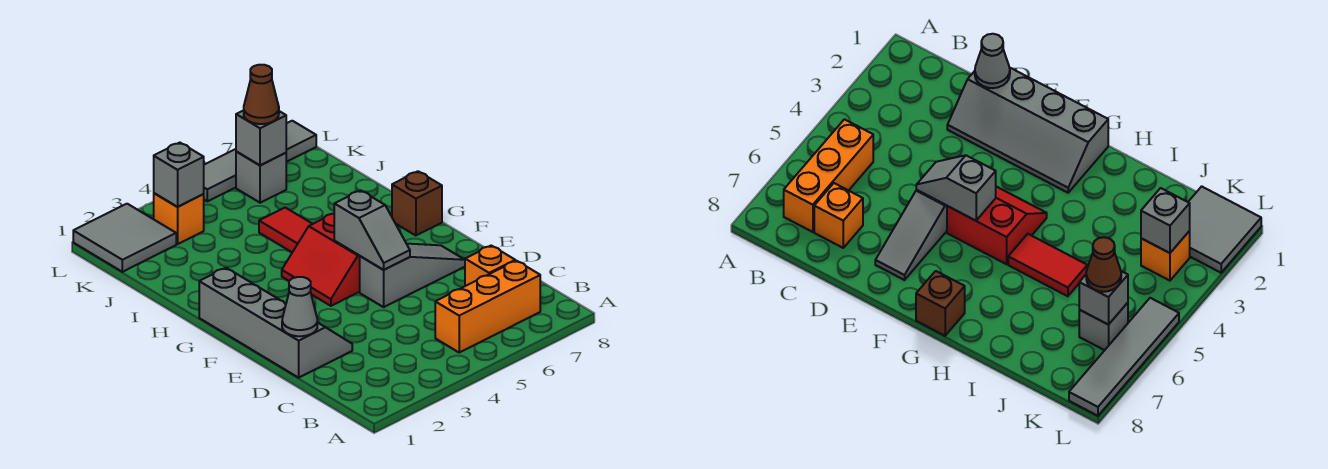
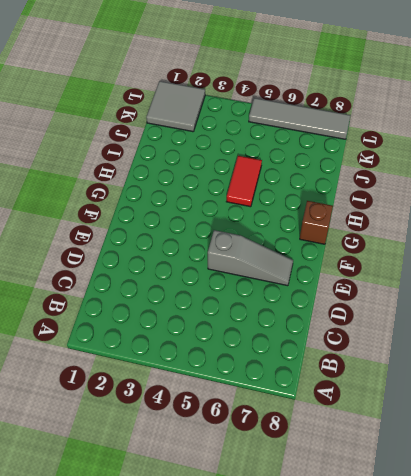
none -> orange 1x3 brick [435,261,540,352]
none -> orange 1x1 brick [465,246,515,286]
none -> grey 2x4 slope [199,268,352,378]

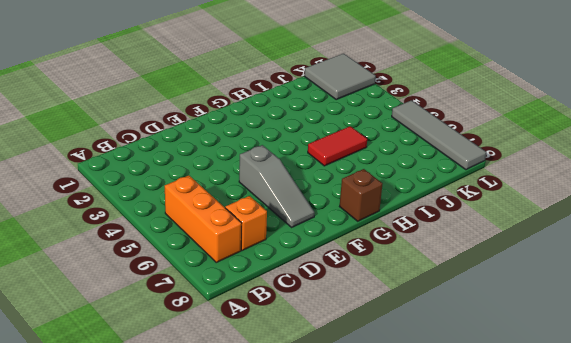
none -> grey 2x4 slope [199,268,352,378]
none -> red 2x2 slope [282,214,360,306]
none -> orange 1x1 brick [154,193,204,244]

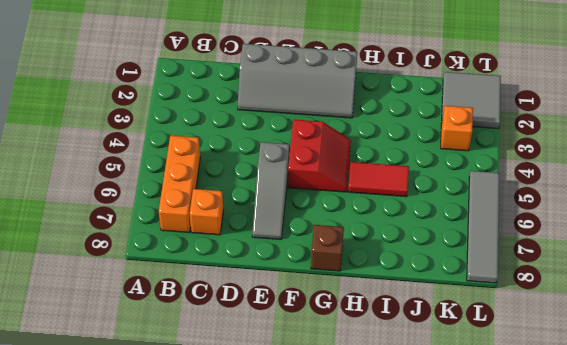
red 2x2 slope [288,119,351,192] -> red 2x2 slope turned to [282,214,360,306]
none -> grey 1x1 brick [236,151,286,203]
none -> grey 1x1 cone [282,277,317,336]
none -> grey 1x2 slope [334,190,410,270]

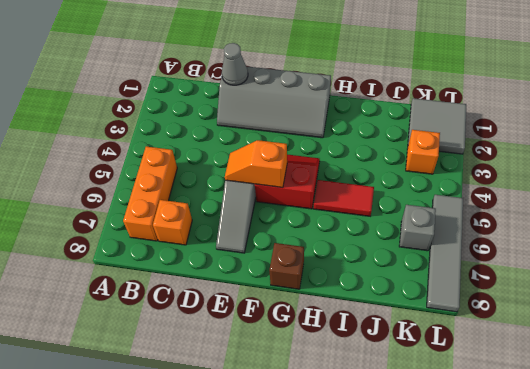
orange 1x2 slope [225,140,287,188] -> grey 1x2 slope [334,190,410,270]
none -> grey 1x1 brick [154,143,204,207]
none -> grey 1x1 brick [236,110,286,165]
none -> brown 1x1 cone [244,65,279,124]

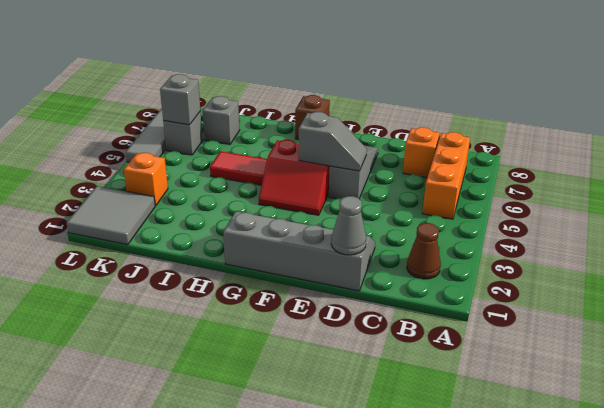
brown 1x1 cone [407,223,441,279] -> brown 1x1 cone moved to [244,65,279,124]
grey 1x1 brick [202,96,240,144] -> grey 1x1 brick moved to [154,143,204,207]

